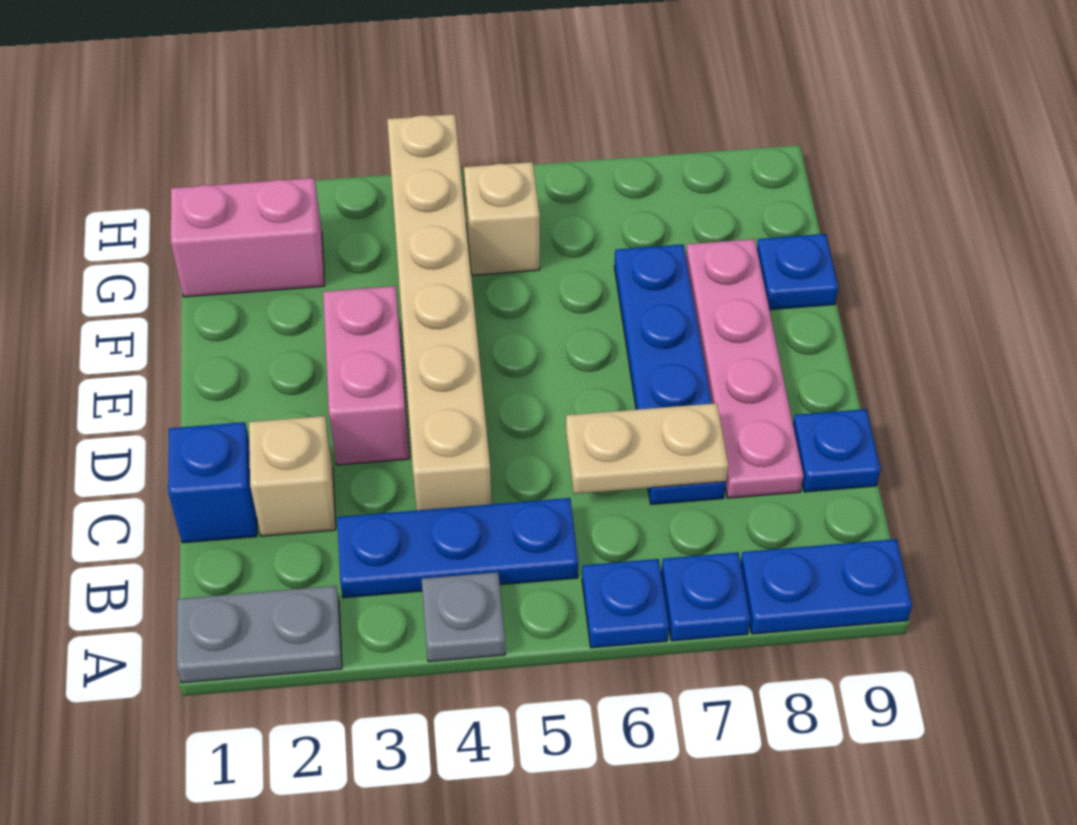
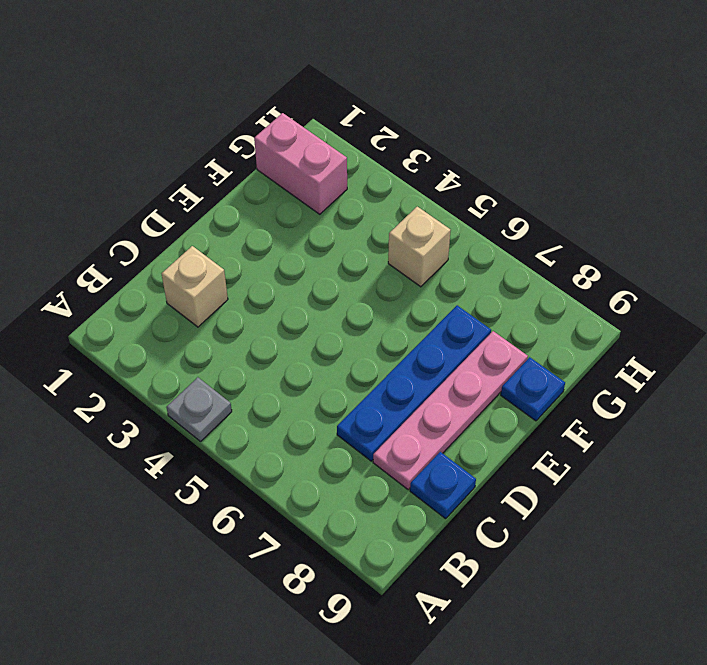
none -> grey 1x2 plate [177,586,342,683]
none -> blue 1x1 plate [582,559,669,648]
none -> blue 1x1 plate [661,552,750,641]

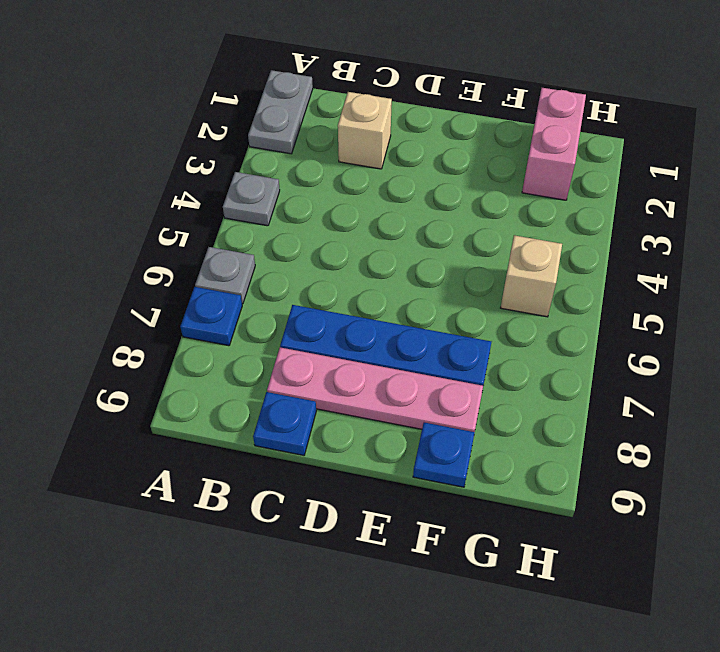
grey 1x1 plate [195,247,255,304] -> blue 1x1 plate [582,559,669,648]
none -> blue 1x2 plate [741,539,912,634]
none -> blue 1x3 plate [337,498,578,598]
none -> blue 1x1 brick [168,422,257,543]

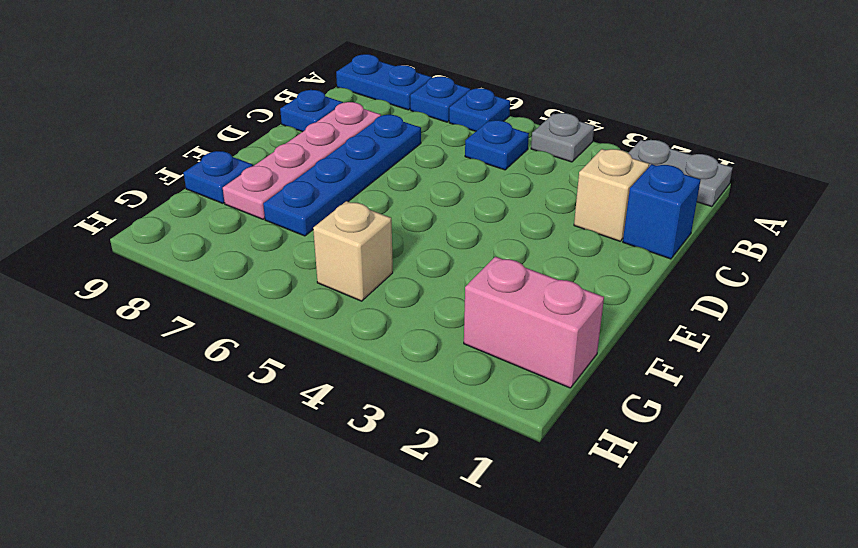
blue 1x1 plate [465,120,529,170] -> blue 1x3 plate [337,498,578,598]
none -> tan 1x6 brick [387,114,491,510]
none -> pink 1x2 brick [323,286,409,465]
none -> tan 1x2 plate [566,403,728,494]

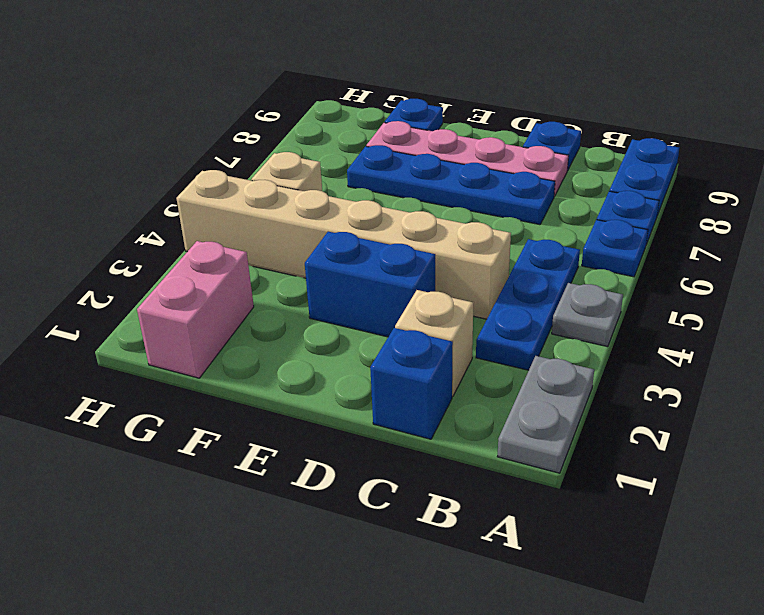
blue 1x2 brick [305,232,435,337] -> pink 1x2 brick [323,286,409,465]
none -> tan 1x2 plate [566,403,728,494]

